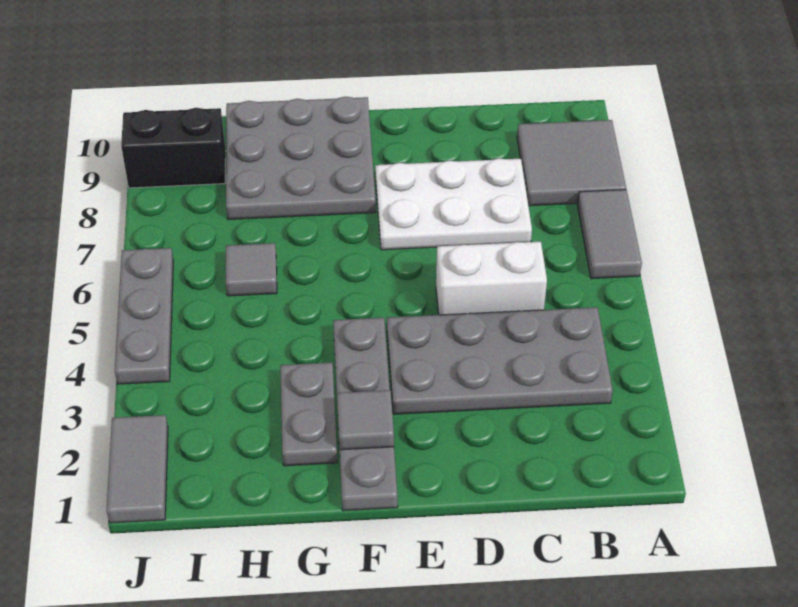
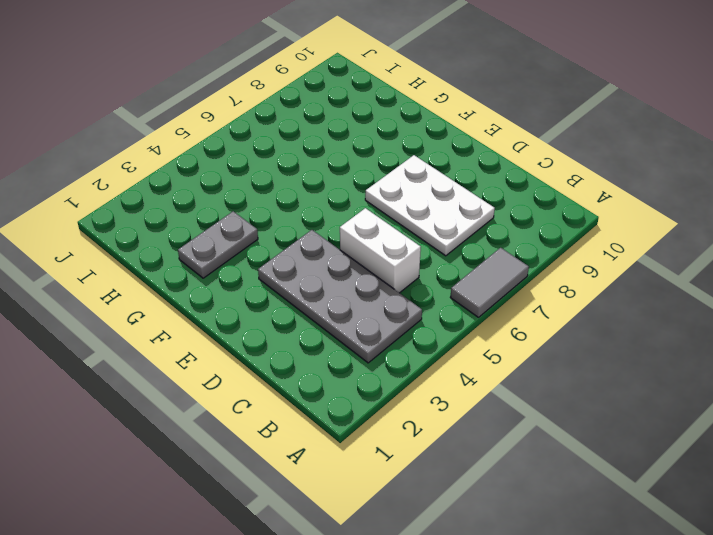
none -> grey 2x2 tile [517,120,626,206]
none -> grey 1x4 plate [333,318,398,511]
none -> grey 3x3 plate [226,97,376,219]

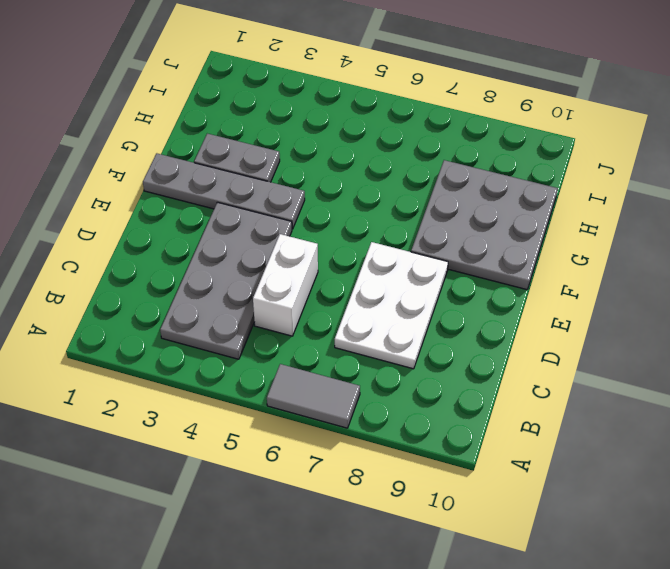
none -> grey 2x2 tile [517,120,626,206]
none -> grey 1x1 tile [226,243,277,296]
none -> black 1x2 brick [121,108,225,188]

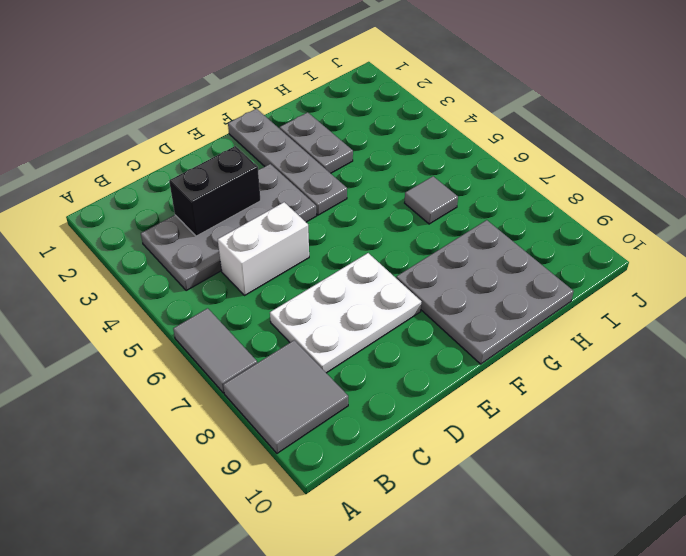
black 1x2 brick [169,146,261,236] -> black 1x2 brick moved to [121,108,225,188]
none -> grey 1x2 tile [107,415,168,523]
none -> grey 1x3 plate [115,248,173,384]
none -> grey 1x1 tile [337,390,394,450]

